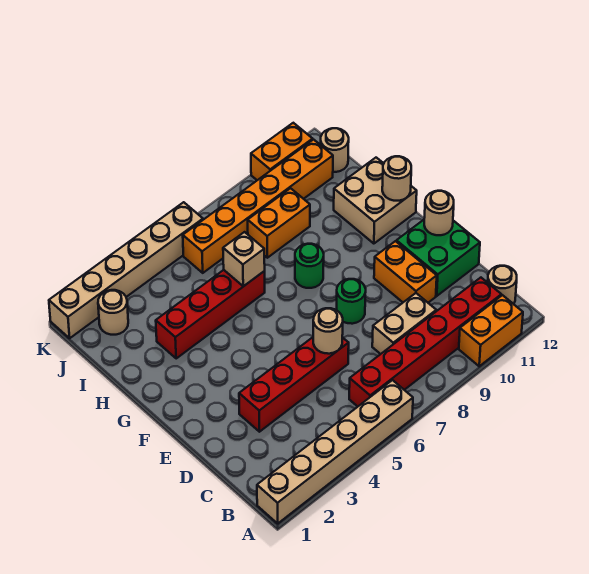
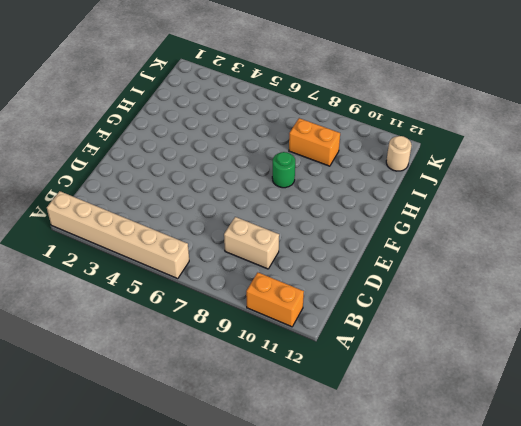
none -> red 1x6 brick [349,278,501,406]
none -> tan 1x1 round brick [488,266,517,304]
none -> red 1x4 brick [239,337,349,432]

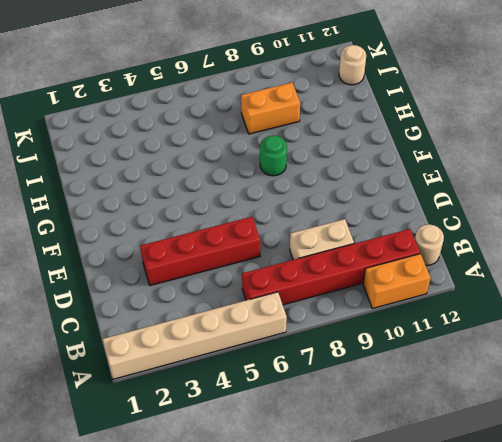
none -> orange 1x2 brick [374,241,437,303]
none -> green 2x2 brick [396,220,480,296]
none -> green 1x1 round brick [337,279,366,324]

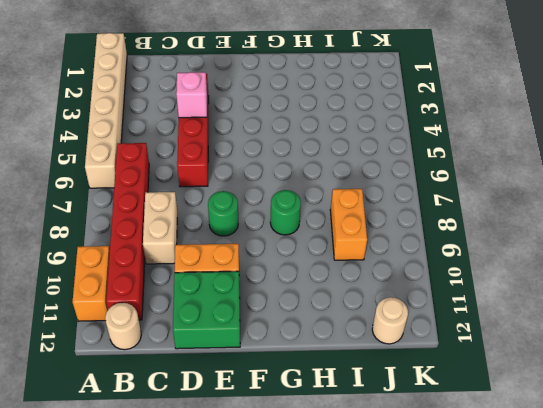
pink 1x1 brick [176,72,207,118] -> none
none -> tan 2x2 brick [334,158,417,244]
none -> red 1x4 brick [156,270,265,358]
none -> tan 1x1 round brick [98,290,128,335]

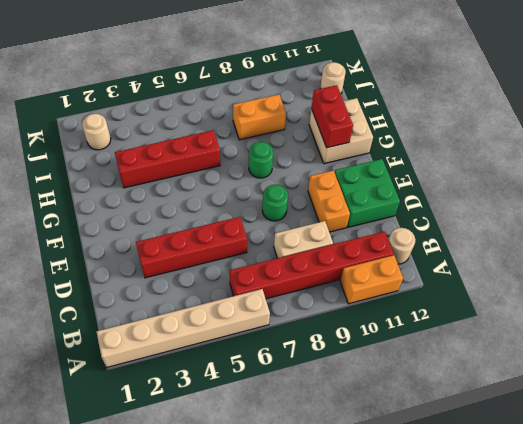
red 1x2 brick [311,85,353,148] -> none
none -> orange 1x6 brick [183,140,333,273]
none -> tan 1x6 brick [49,202,203,338]
none -> orange 1x2 brick [251,123,313,180]

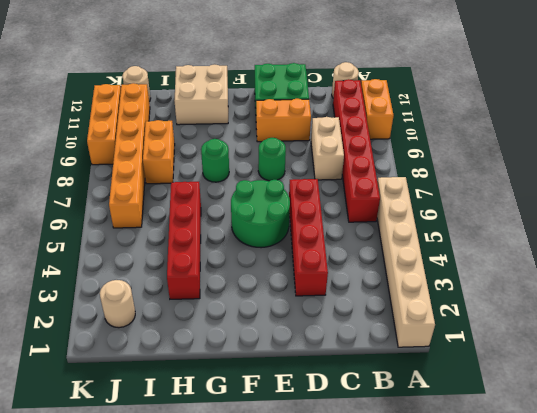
green 2x2 round brick [231,180,290,248] -> none
orange 1x3 brick [87,84,121,165] -> orange 1x2 brick [251,123,313,180]
none -> tan 1x6 brick [49,202,203,338]
none -> tan 1x1 round brick [313,308,343,354]
none -> tan 1x1 round brick [424,191,454,235]

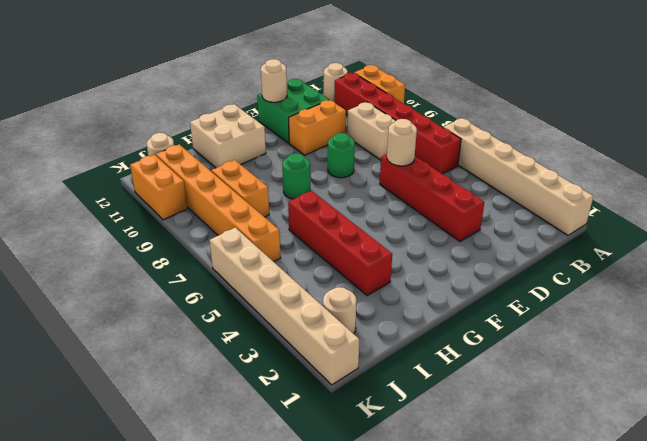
none -> tan 1x1 round brick [382,156,411,201]
none -> tan 1x1 brick [223,232,265,286]

